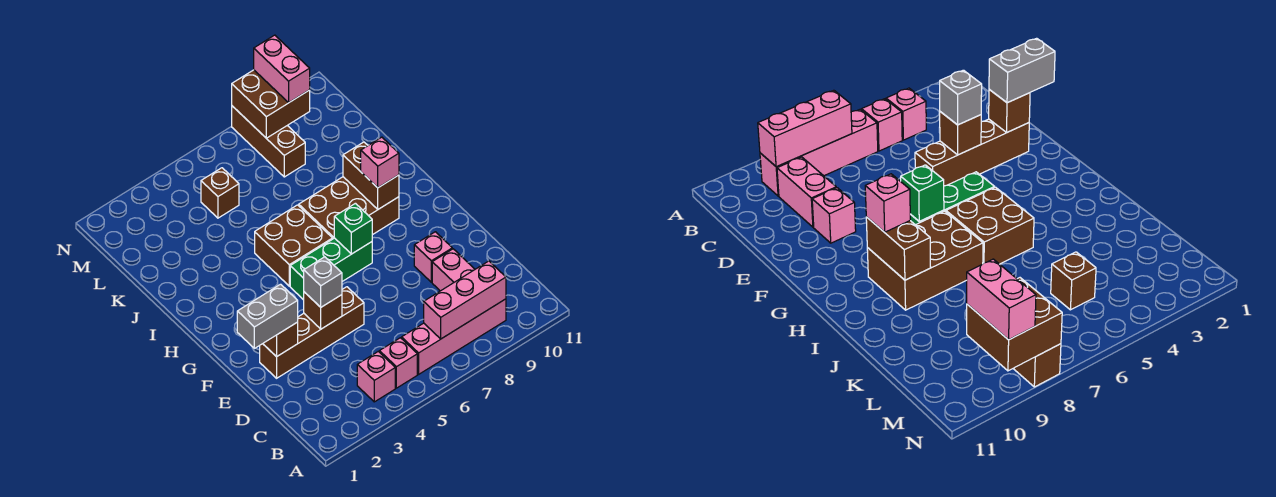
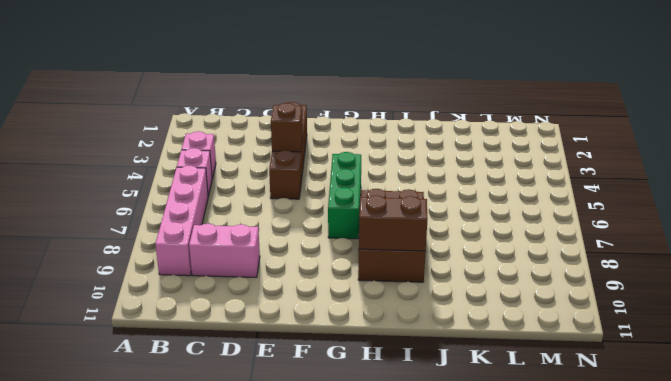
none -> pink 1x1 brick [414,232,452,282]
none -> brown 2x2 brick [255,205,333,286]
none -> brown 1x1 brick [201,168,239,218]

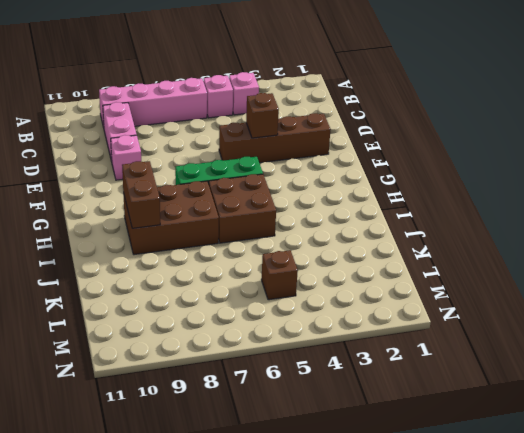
none -> brown 1x3 brick [232,106,305,177]
none -> pink 1x3 brick [424,261,506,339]
none -> brown 1x1 brick [263,322,298,357]

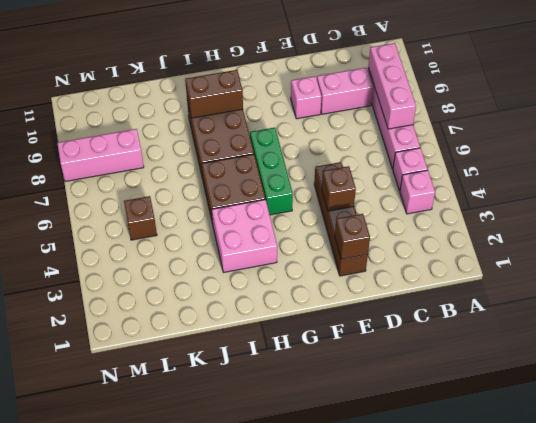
pink 2x2 brick [212,200,277,272] -> none
pink 1x3 brick [57,129,144,181] -> brown 1x3 brick [232,106,305,177]
none -> green 1x1 brick [334,203,372,254]
none -> brown 2x2 brick [232,70,310,138]
none -> grey 1x2 brick [237,284,298,348]

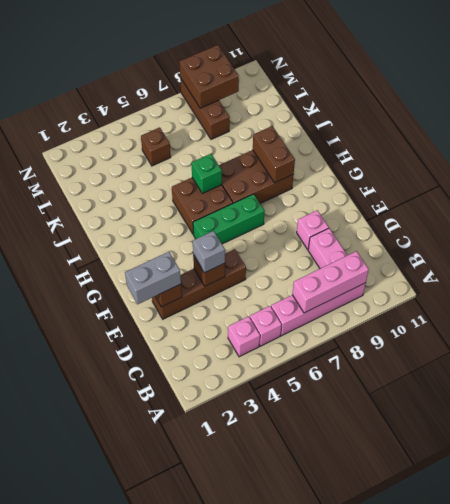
green 1x1 brick [191,154,222,193] -> green 1x1 brick moved to [334,203,372,254]
none -> pink 1x1 brick [361,137,399,188]
none -> pink 1x2 brick [254,35,310,102]

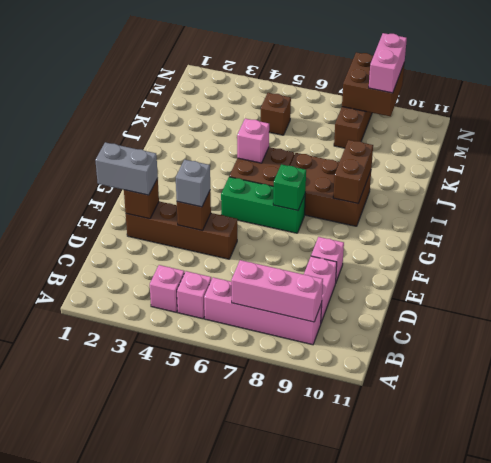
pink 1x1 brick [237,118,269,163] -> pink 1x1 brick moved to [361,137,399,188]

